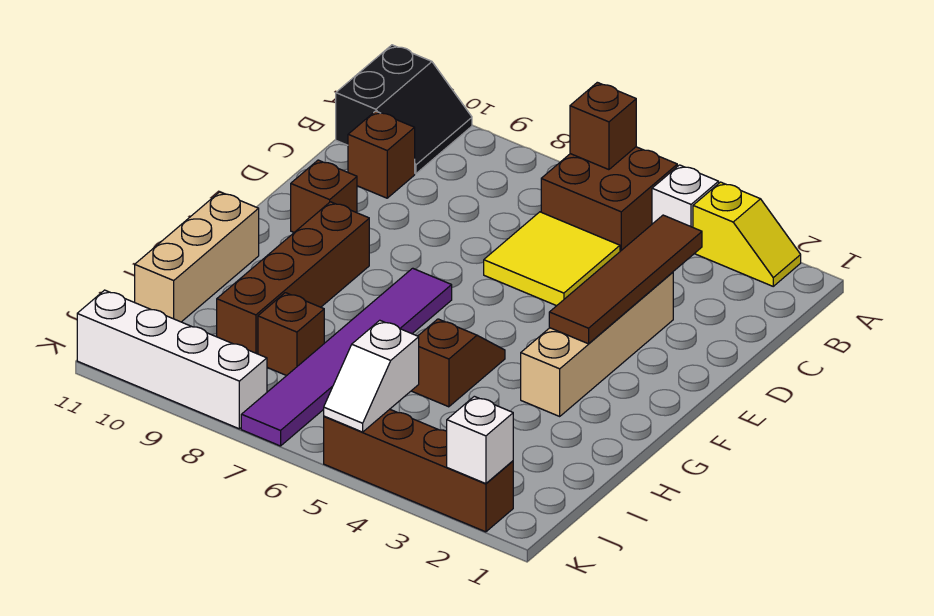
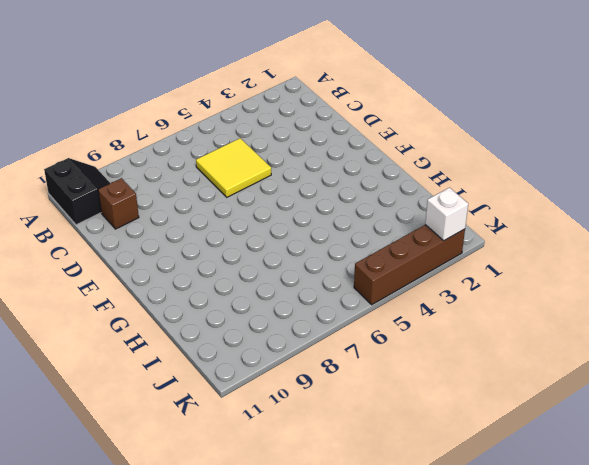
none -> yellow 1x2 slope [693,182,801,286]
none -> white 1x1 brick [652,165,719,227]
none -> brown 2x2 brick [541,147,677,251]

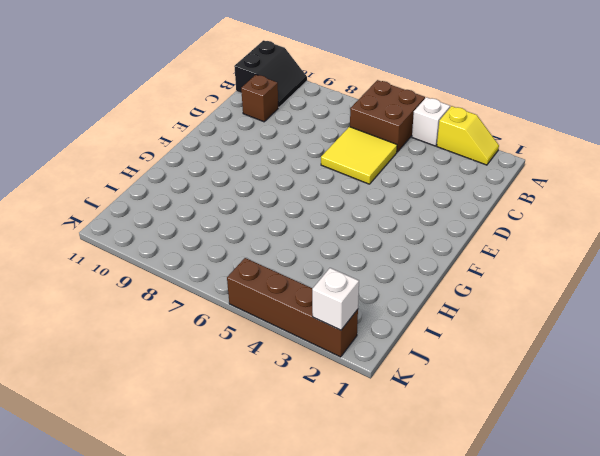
none -> tan 1x4 brick [521,272,673,416]
none -> brown 1x1 brick [291,160,357,232]
none -> purple 1x6 tile [241,268,452,446]

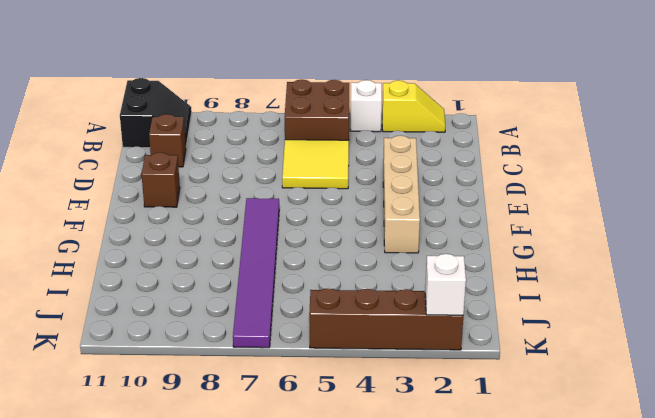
none -> brown 1x4 brick [217,202,369,354]
none -> brown 1x2 slope [412,319,505,407]
none -> tan 1x3 brick [135,192,259,322]

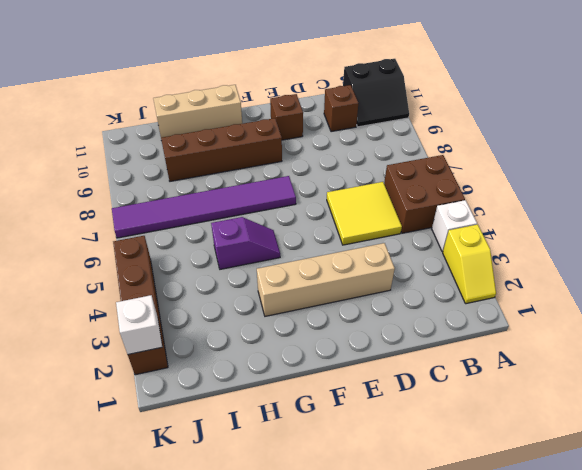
purple 1x2 slope [211,217,280,269] -> brown 1x2 slope [412,319,505,407]
none -> brown 1x1 brick [258,293,324,376]
none -> white 1x4 brick [77,290,267,429]
none -> brown 1x1 brick [570,82,636,170]

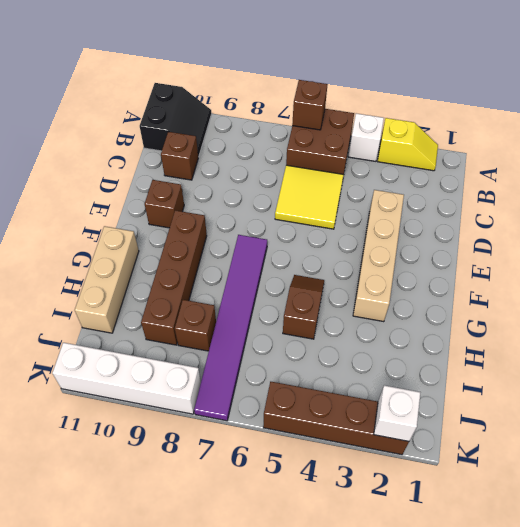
none -> brown 1x4 tile [549,215,702,344]
none -> white 1x2 slope [324,320,419,432]

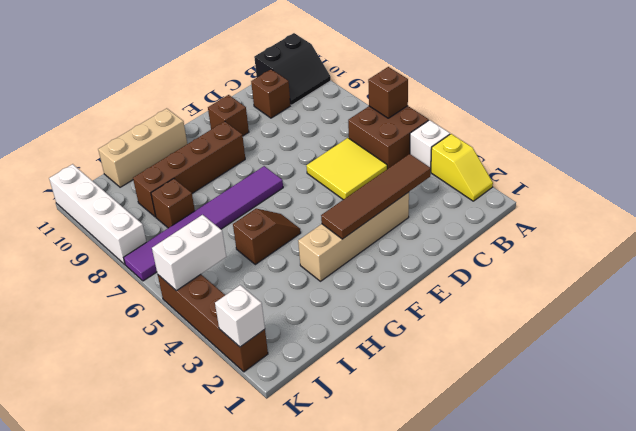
white 1x2 brick [152,215,226,291] -> white 1x2 slope [324,320,419,432]

